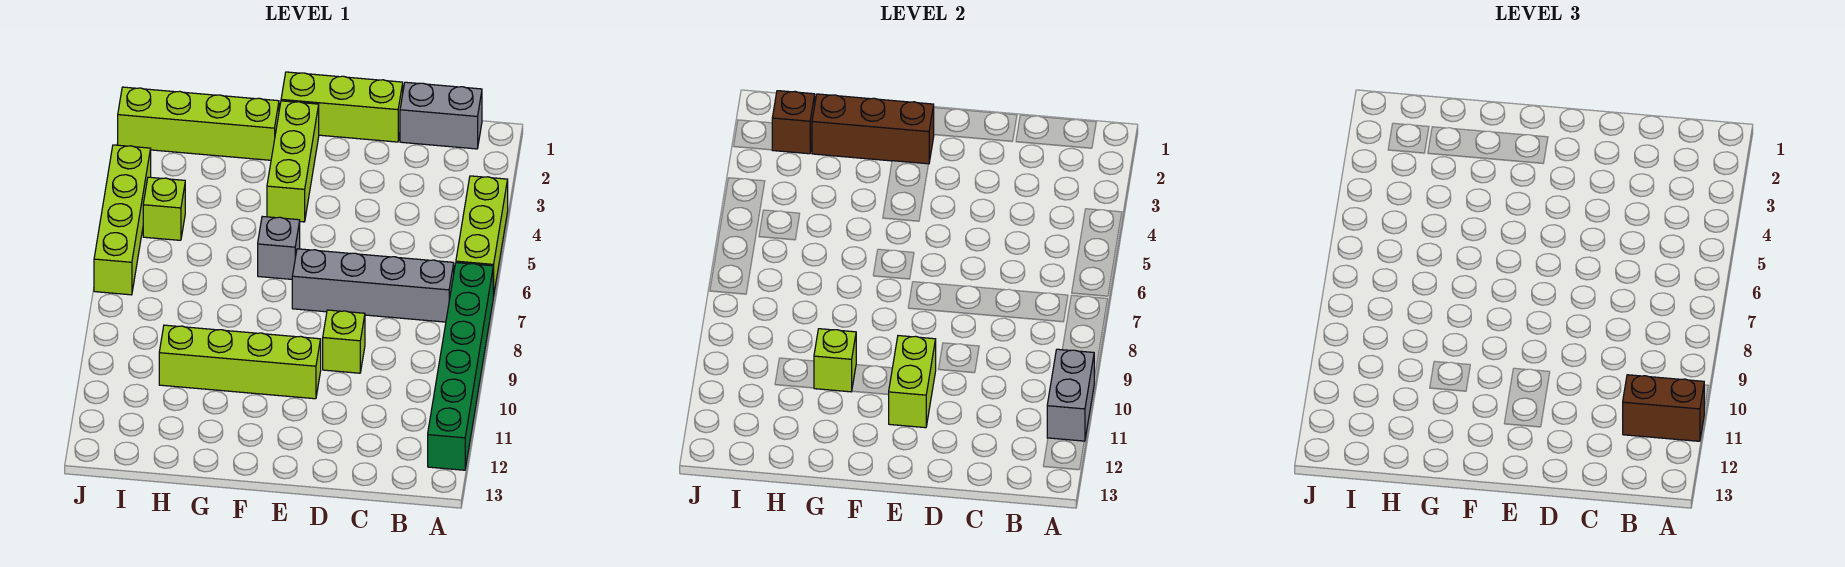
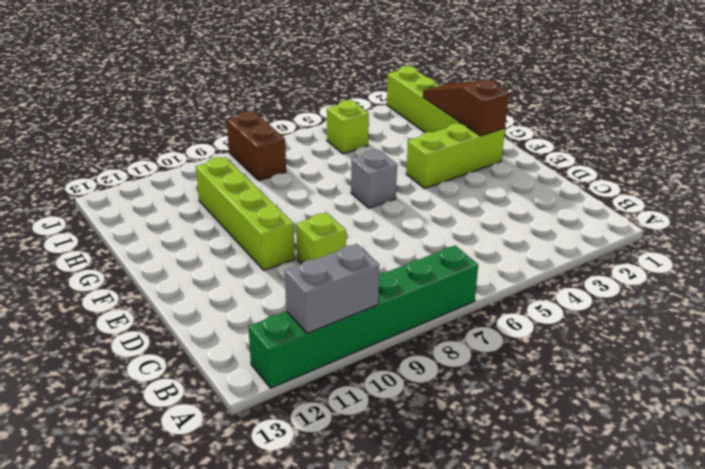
brown 1x3 slope [423,80,509,136] -> brown 1x3 brick [812,94,934,164]
brown 1x2 brick [227,111,286,181] -> brown 1x2 brick moved to [1623,375,1704,441]
none -> lime 1x3 brick [456,176,508,297]
none -> grey 1x2 brick [400,82,482,149]
none -> grey 1x4 brick [292,249,454,322]

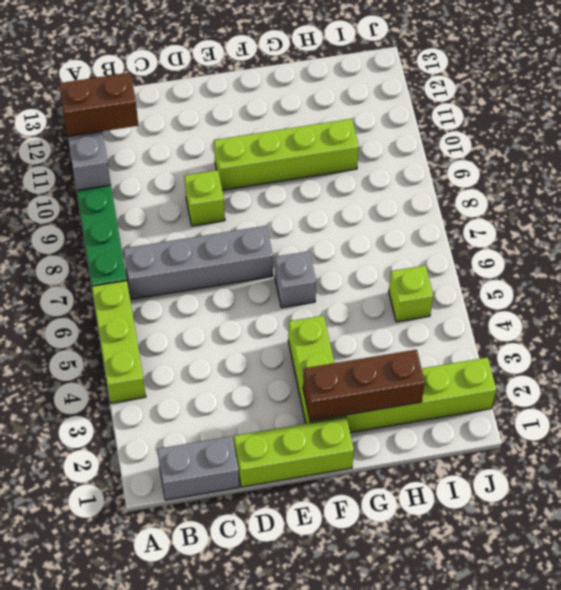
none -> lime 1x4 brick [94,145,151,295]
none -> lime 1x2 brick [888,336,936,428]
none -> lime 1x1 brick [814,329,856,392]

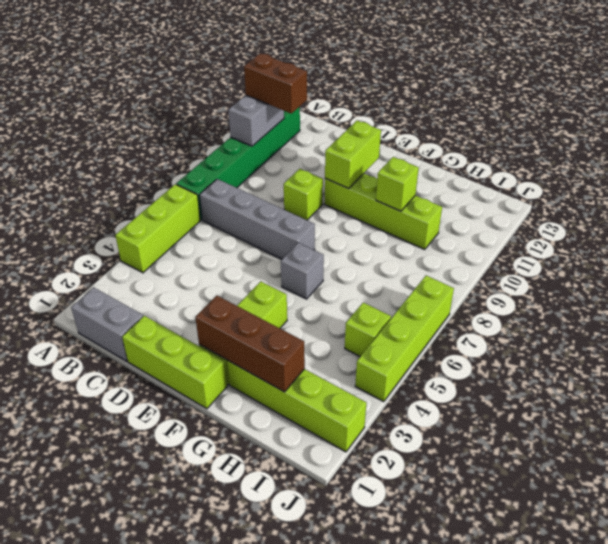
none -> brown 1x1 brick [772,91,815,154]

